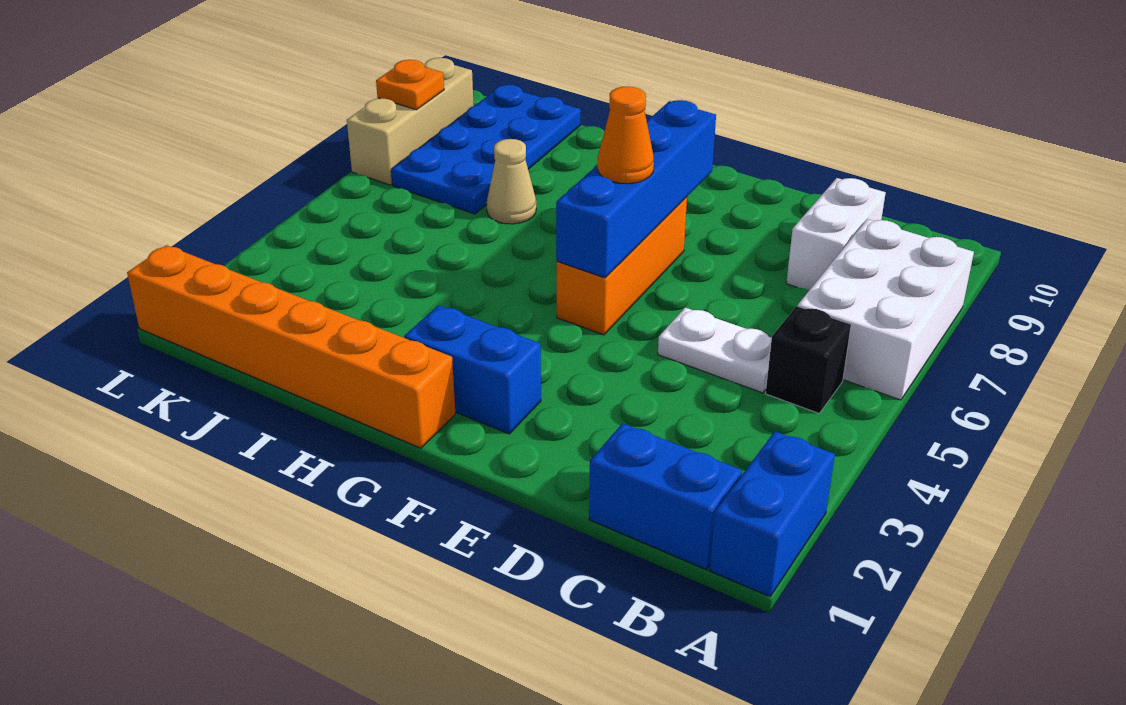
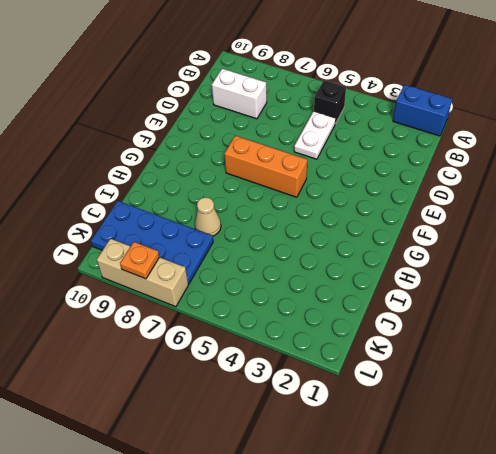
none -> white 2x3 brick [798,219,974,400]
none -> blue 1x2 brick [589,423,742,570]
none -> blue 1x2 brick [404,305,541,434]

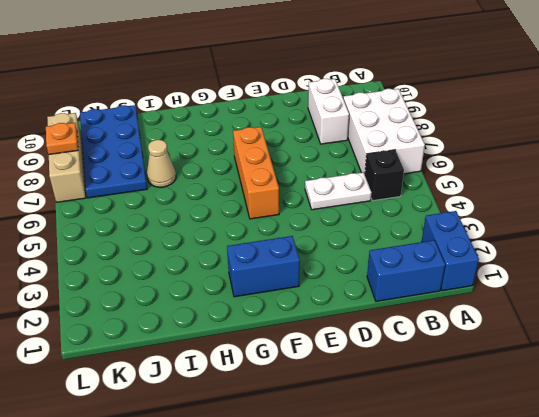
none -> orange 1x6 brick [127,245,455,448]
none -> blue 1x4 brick [556,100,716,278]
none -> orange 1x1 cone [598,86,654,184]

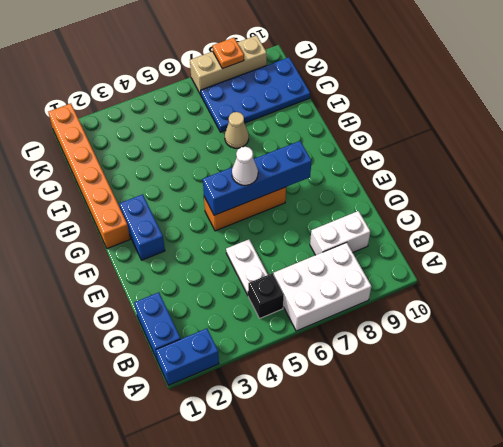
white 1x1 cone [232,147,258,185] -> orange 1x1 cone [598,86,654,184]

